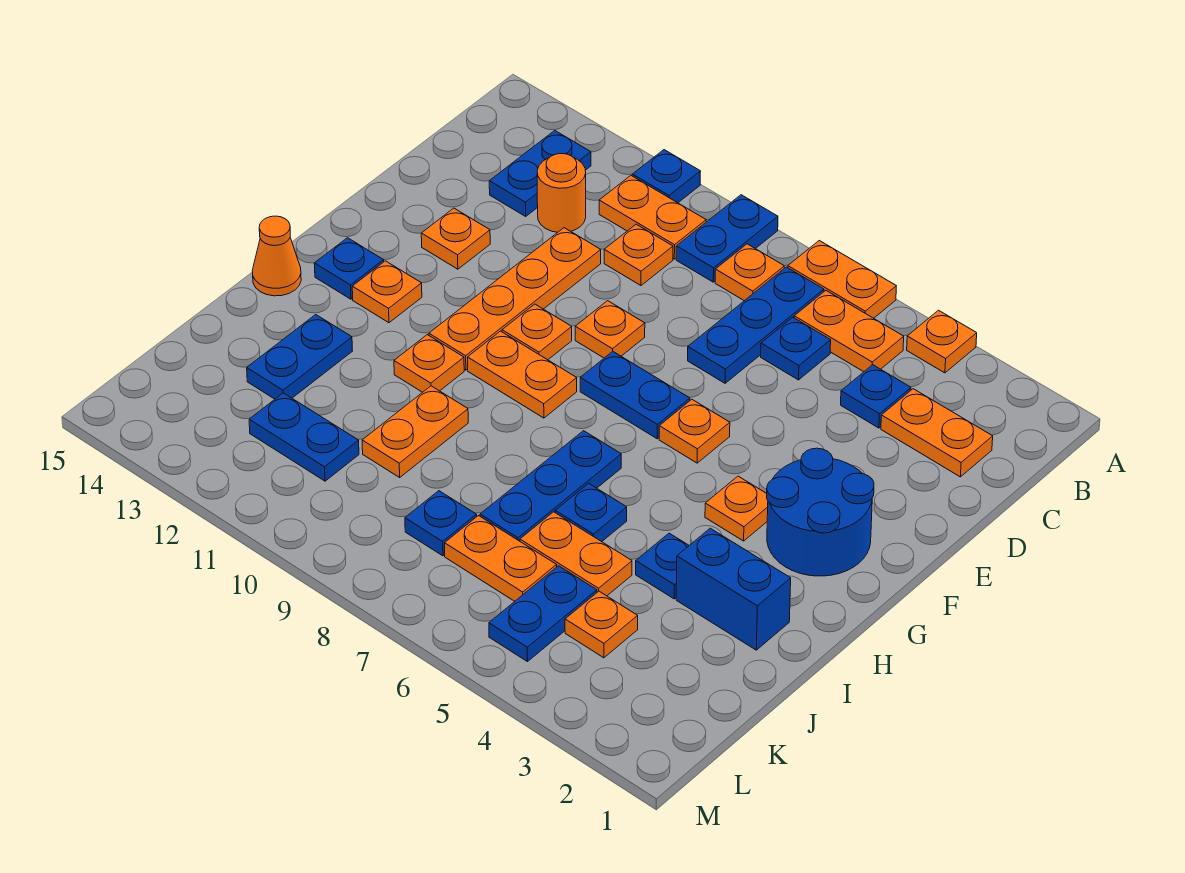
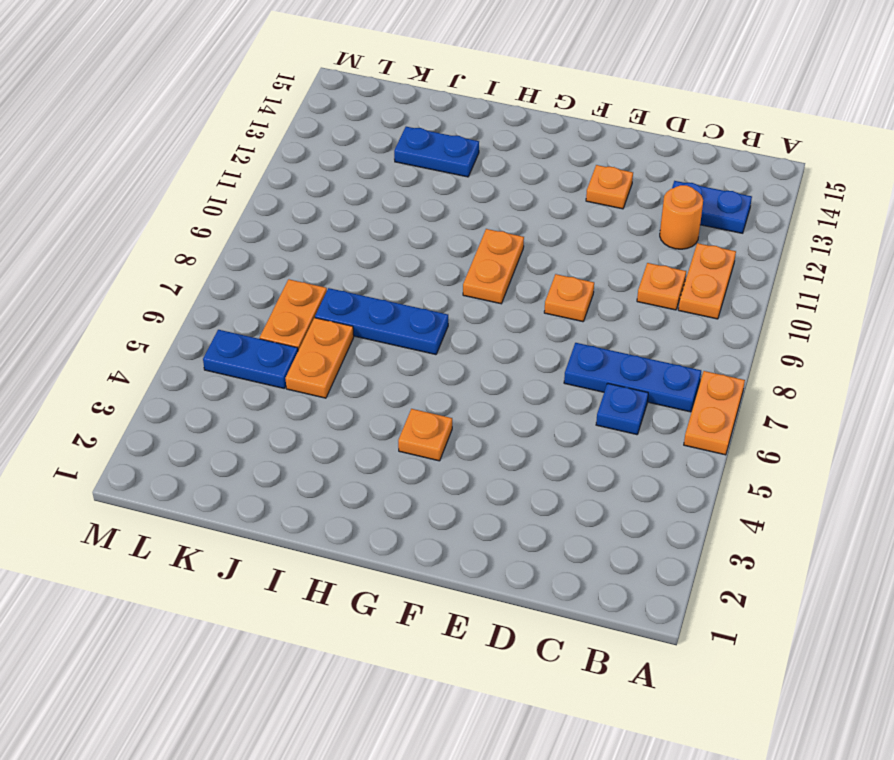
none -> orange 1x1 plate [907,310,977,373]
none -> blue 1x2 plate [676,195,778,282]
none -> blue 1x1 plate [632,150,701,203]
none -> orange 1x2 plate [794,291,904,372]

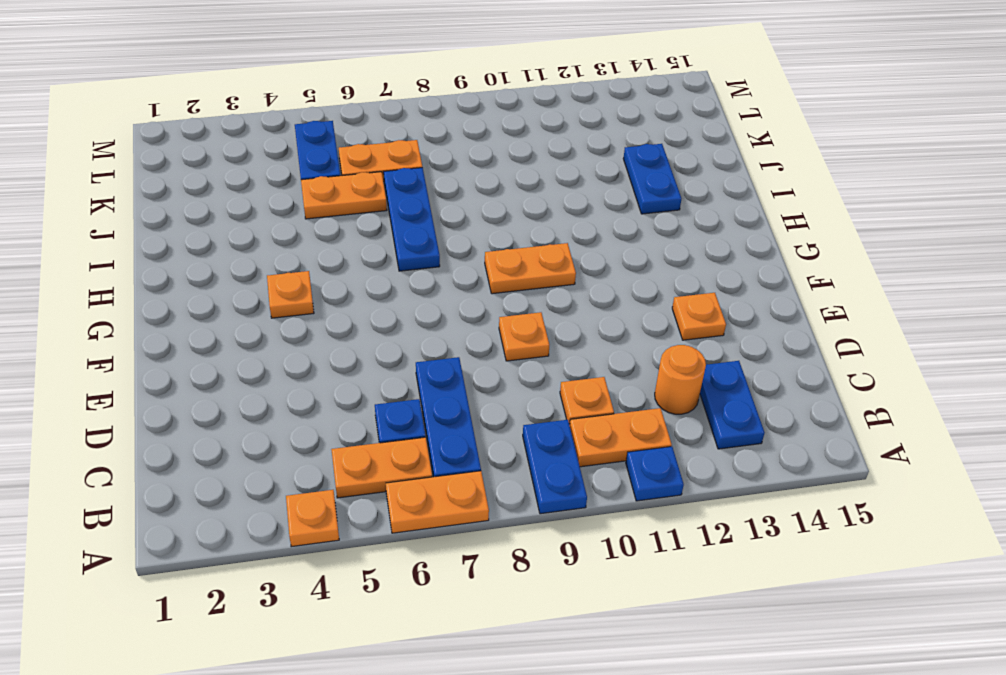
none -> orange 1x1 plate [715,244,784,301]
none -> orange 1x2 plate [881,389,993,477]
none -> blue 1x1 plate [841,365,911,428]
none -> orange 1x4 plate [429,228,601,370]

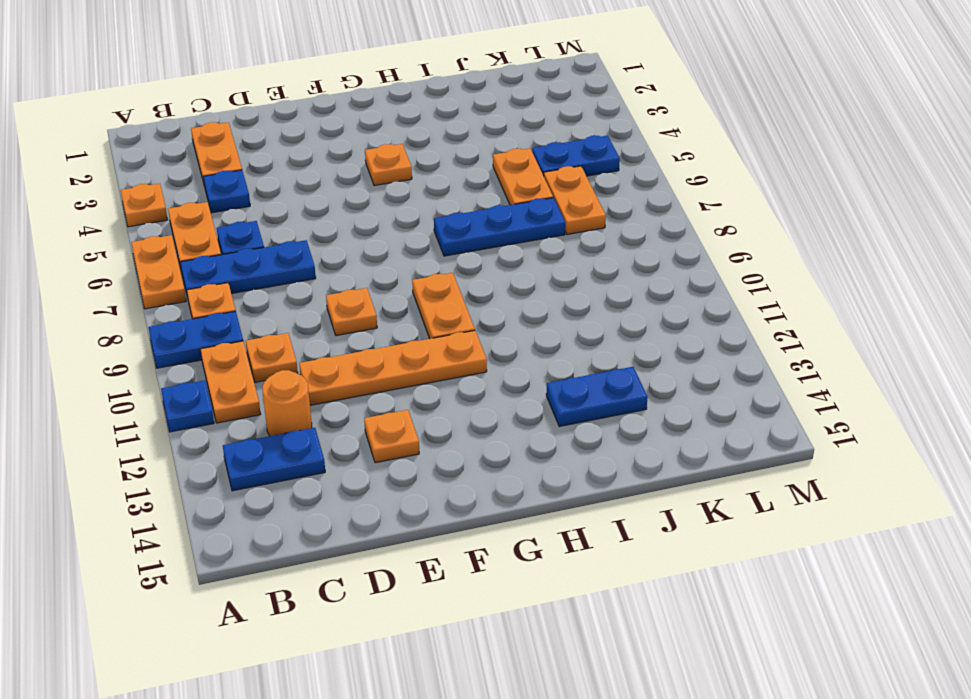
none -> blue 2x2 round brick [767,448,874,576]
none -> orange 1x1 plate [659,400,730,463]
none -> blue 1x2 plate [580,351,690,439]
none -> orange 1x1 plate [502,304,572,360]

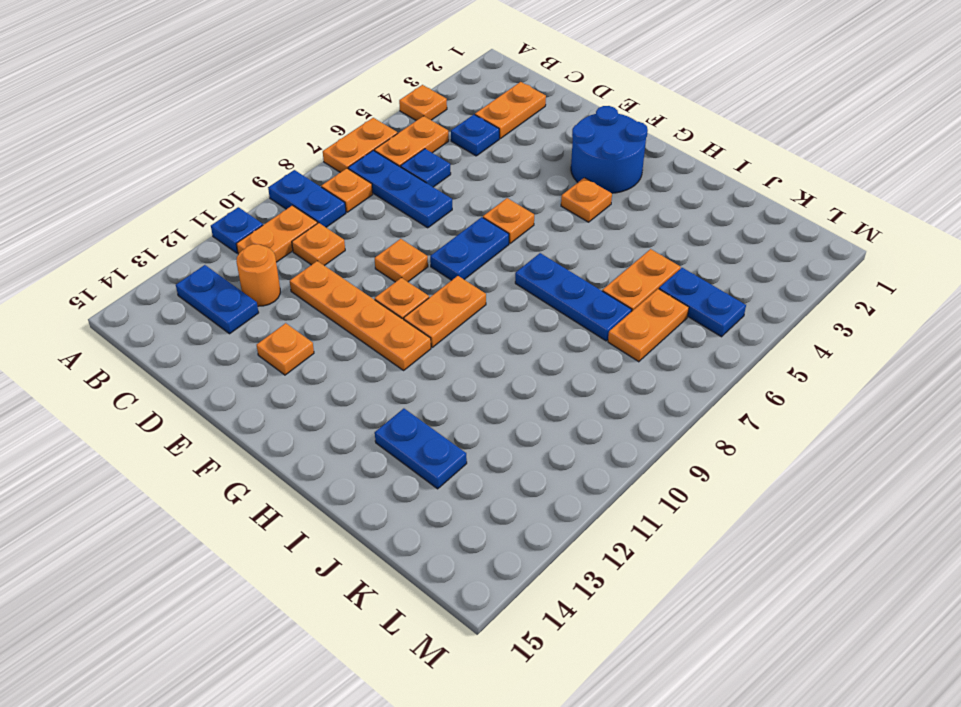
none -> orange 1x1 plate [352,261,422,323]
none -> blue 1x1 plate [314,238,384,299]
none -> orange 1x1 plate [394,335,464,392]
none -> orange 1x1 cone [252,216,301,296]

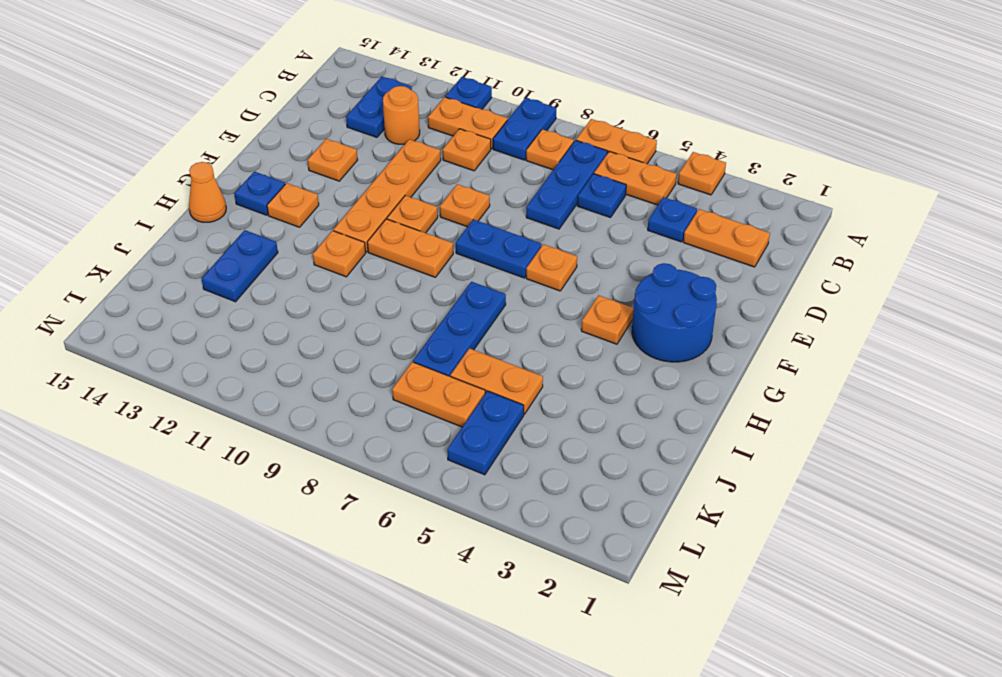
none -> blue 1x2 brick [676,528,791,650]
none -> blue 1x1 plate [636,533,689,599]
none -> blue 1x1 plate [555,483,627,542]
none -> orange 1x2 plate [362,386,468,477]

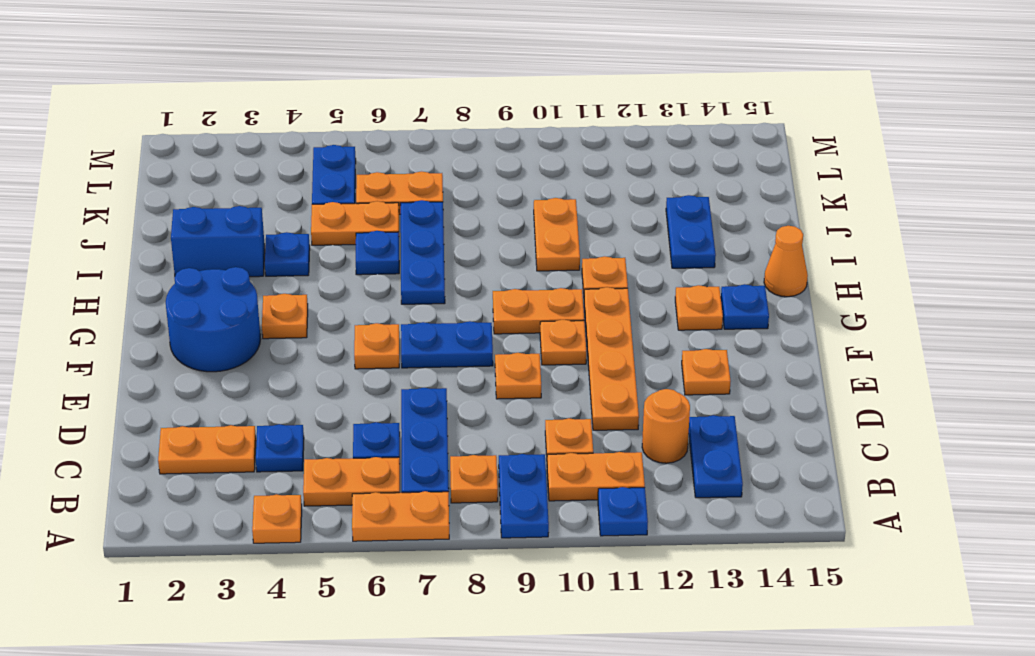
none -> orange 1x1 plate [565,591,638,658]
none -> blue 1x1 plate [405,491,477,556]
none -> blue 1x2 plate [249,393,359,481]

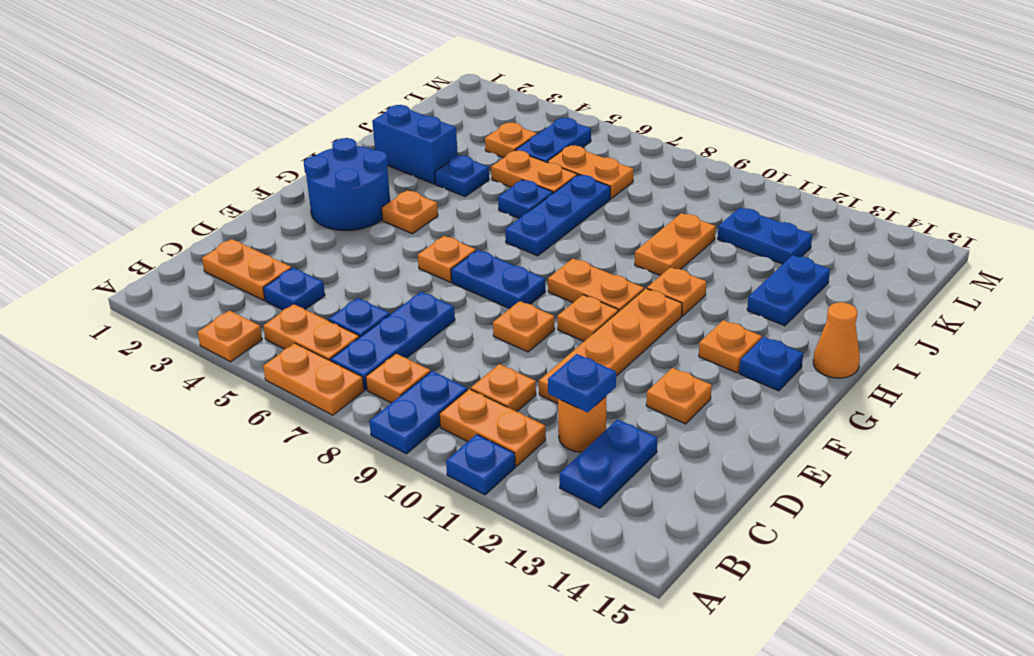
blue 1x1 plate [548,354,616,412] -> blue 1x1 plate moved to [405,491,477,556]

